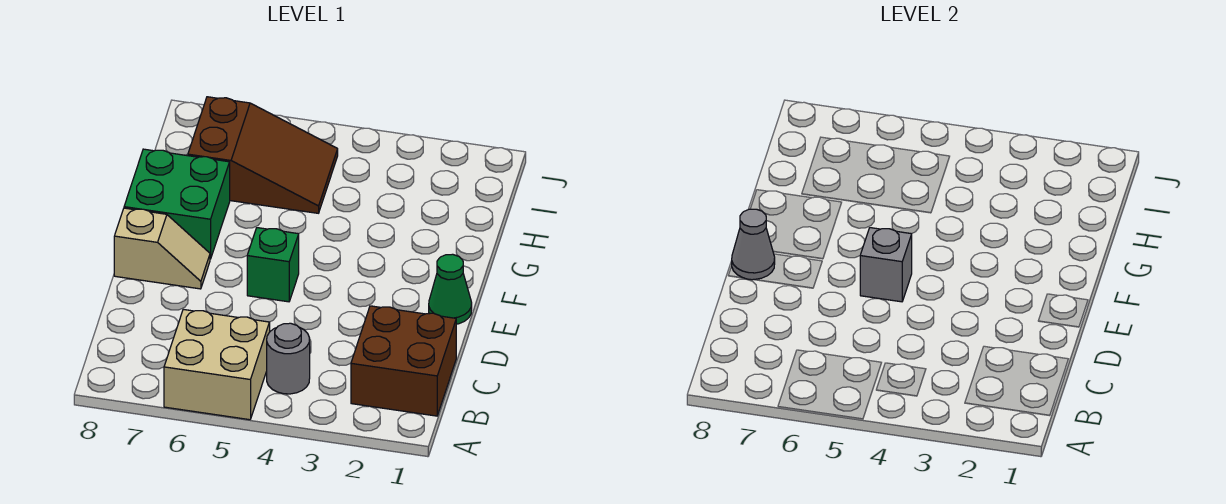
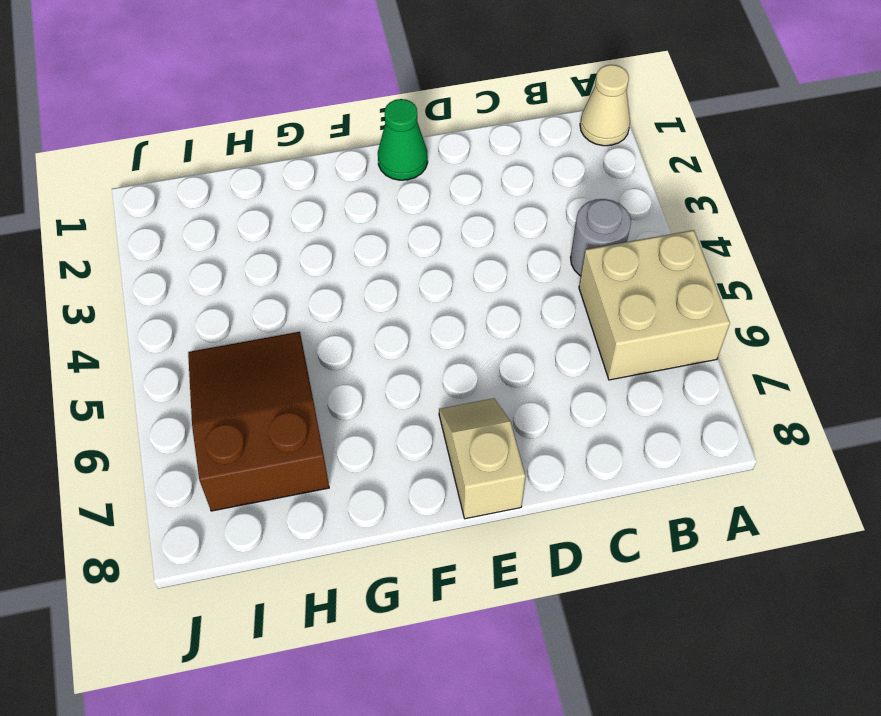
tan 1x1 cone [580,65,630,146] -> none
none -> brown 2x2 brick [351,306,456,416]
none -> green 1x1 brick [247,228,299,302]

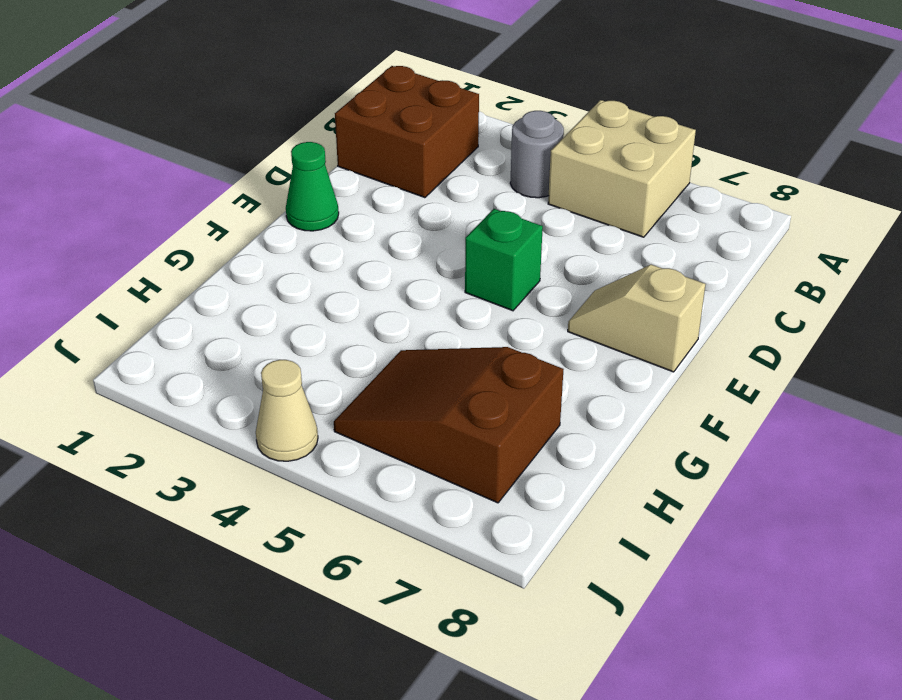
tan 1x1 cone [256,360,318,461] -> none
none -> green 2x2 brick [124,149,230,259]
none -> grey 1x1 brick [860,228,912,302]

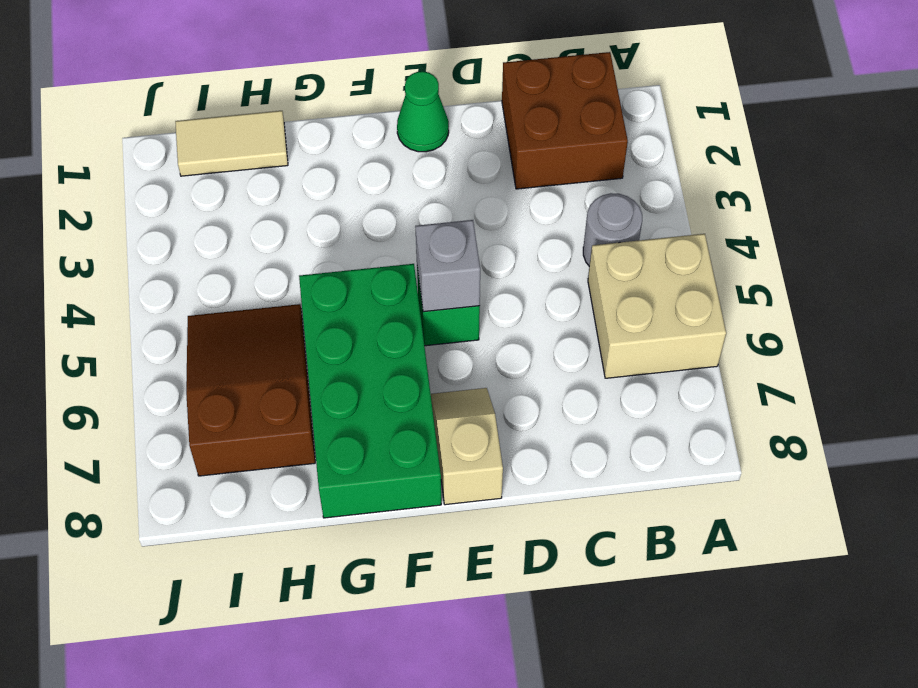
green 2x4 brick [299,264,441,518] -> green 2x2 brick [124,149,230,259]
tan 1x2 tile [175,111,288,176] -> none
none -> grey 1x1 cone [732,209,775,280]

